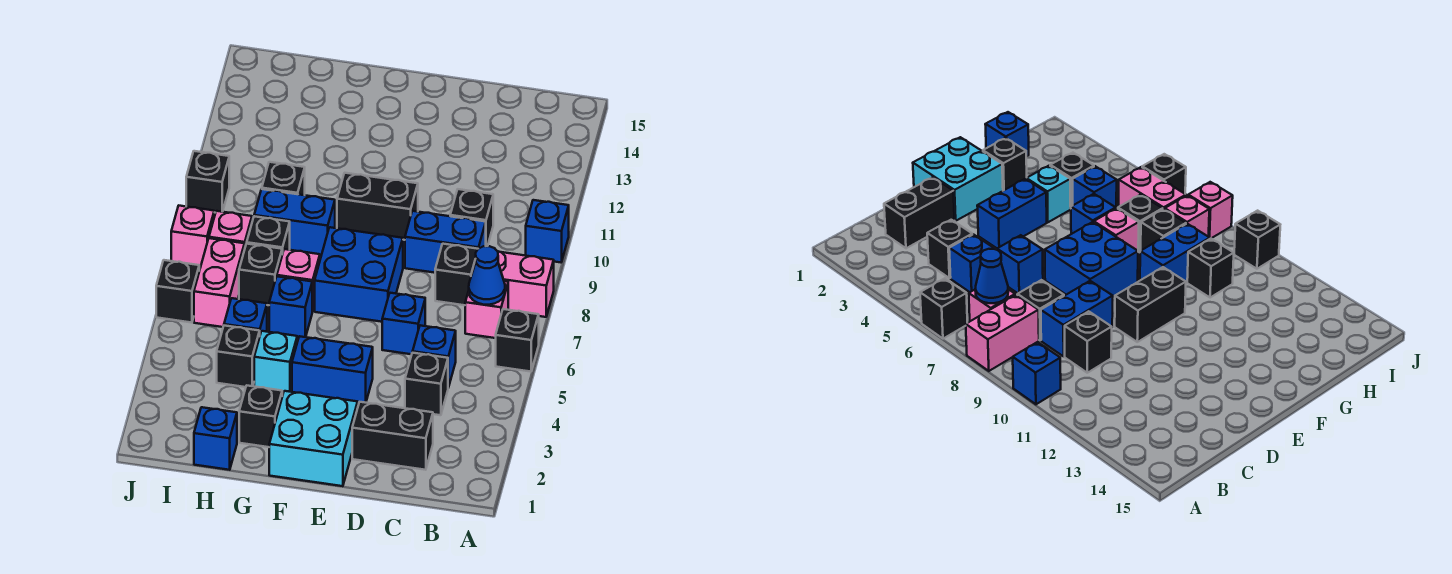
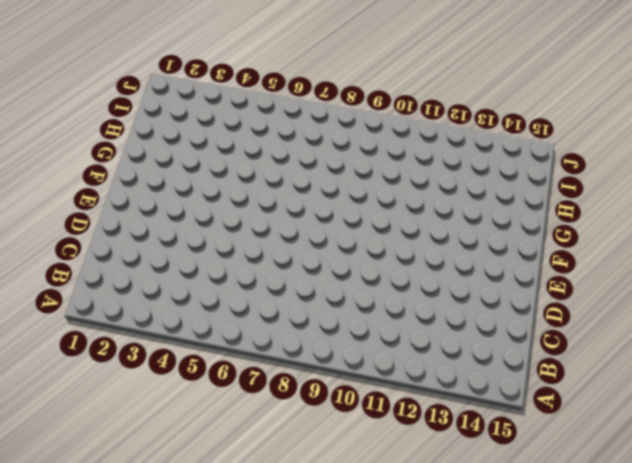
none -> black 1x1 brick [496,309,539,372]
none -> pink 1x2 brick [498,251,554,317]
none -> blue 1x1 brick [526,200,569,262]
none -> pink 1x1 brick [465,281,508,338]

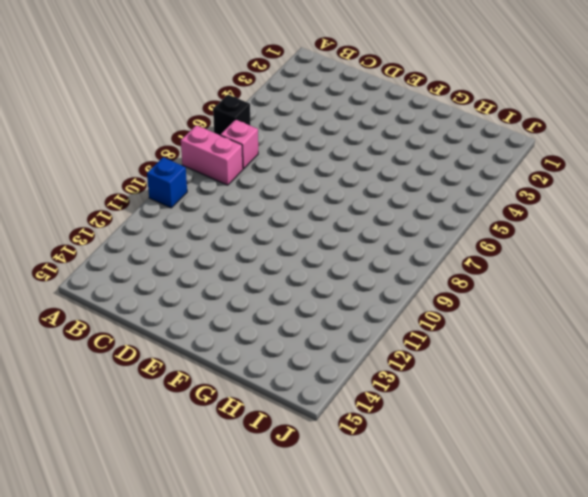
none -> black 1x2 brick [352,402,433,470]
none -> black 1x1 brick [405,353,448,415]
none -> blue 1x1 brick [413,325,456,388]
none -> black 1x1 brick [435,244,478,305]

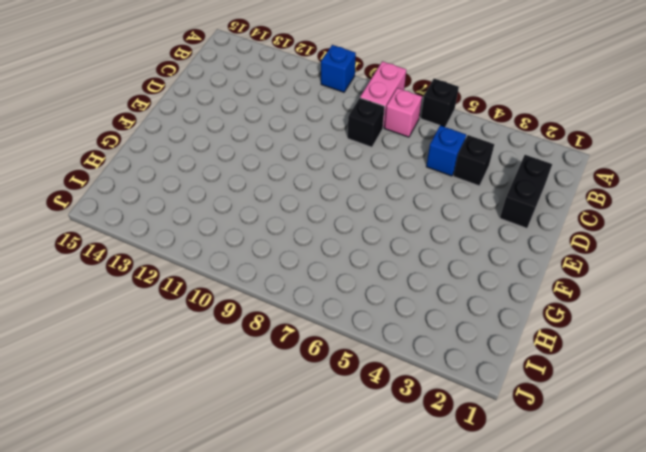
none -> blue 1x2 brick [405,211,486,273]
none -> black 1x1 brick [450,189,493,246]
none -> blue 1x1 brick [382,293,425,354]
none -> cyan 2x2 brick [269,391,358,486]

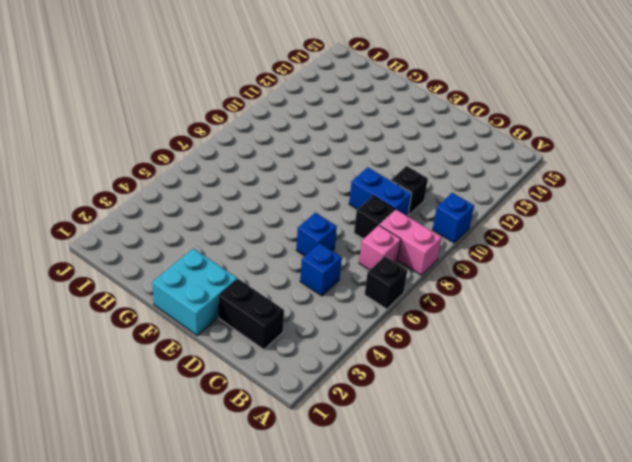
none -> black 1x1 brick [405,353,448,415]
none -> blue 1x2 brick [292,336,373,403]
none -> blue 2x2 brick [315,227,403,322]
none -> black 1x2 brick [337,173,418,240]

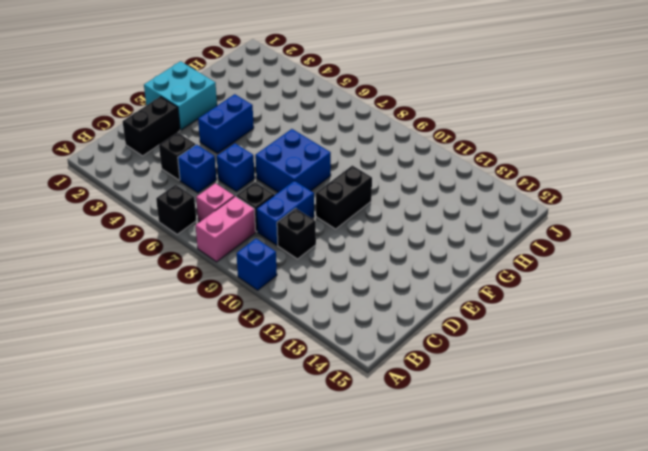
none -> black 1x1 brick [239,386,282,447]
none -> cyan 1x1 brick [254,331,297,393]
none -> blue 1x1 brick [269,276,312,338]
none -> pink 1x1 brick [277,249,320,311]

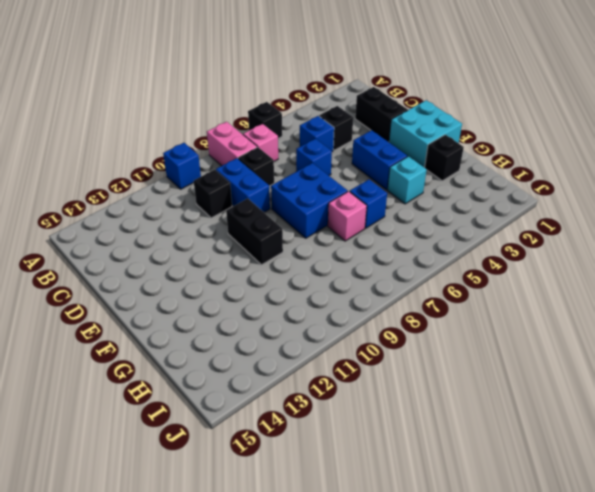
none -> blue 1x2 brick [254,189,335,256]
none -> blue 1x1 brick [194,407,237,470]
none -> black 1x1 brick [217,326,260,387]
none -> blue 1x1 brick [224,298,267,334]

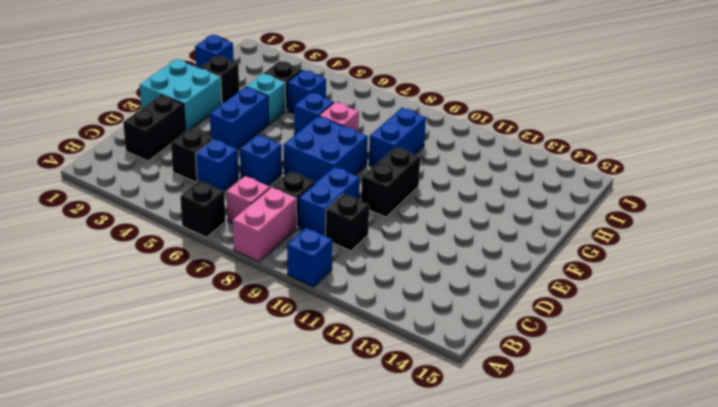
none -> black 1x1 brick [239,244,282,305]
none -> black 1x1 brick [247,216,290,254]
none -> black 1x1 brick [262,162,305,195]
none -> pink 1x2 brick [194,238,245,327]

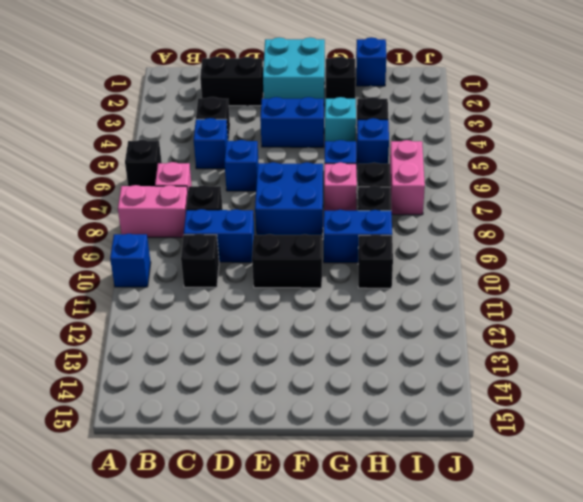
none -> pink 1x1 brick [209,211,252,247]
none -> black 1x1 brick [156,260,199,323]
none -> pink 1x1 brick [171,206,214,267]
none -> black 1x1 brick [186,151,229,213]

